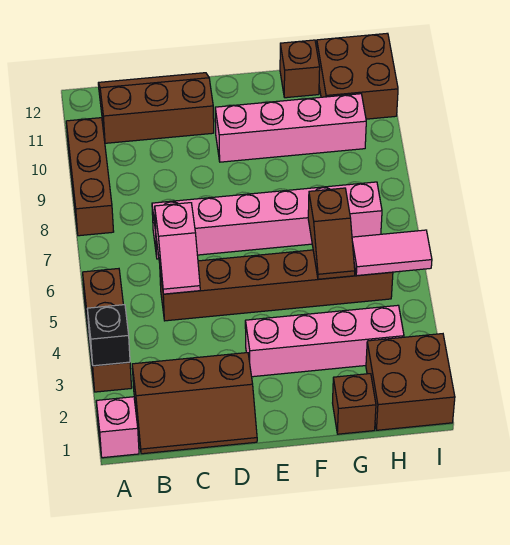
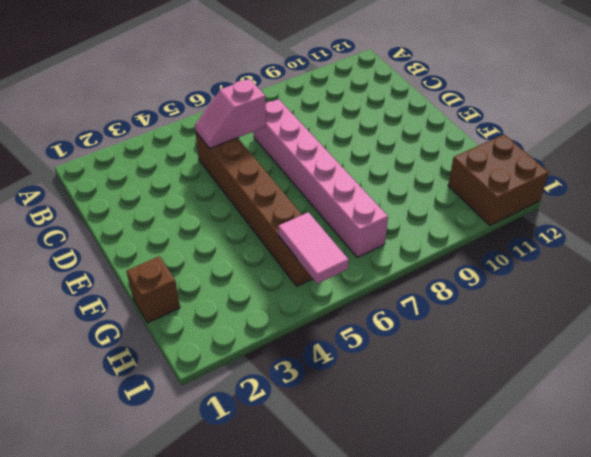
none -> pink 1x1 brick [96,397,139,458]
none -> brown 1x3 brick [83,269,132,392]
none -> brown 1x3 brick [66,118,114,236]

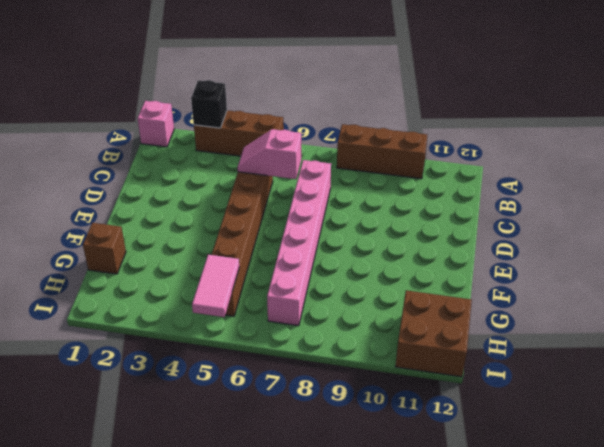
none -> brown 2x3 slope [132,353,257,454]
none -> brown 2x3 slope [98,73,214,143]
none -> pink 1x4 brick [245,305,404,377]

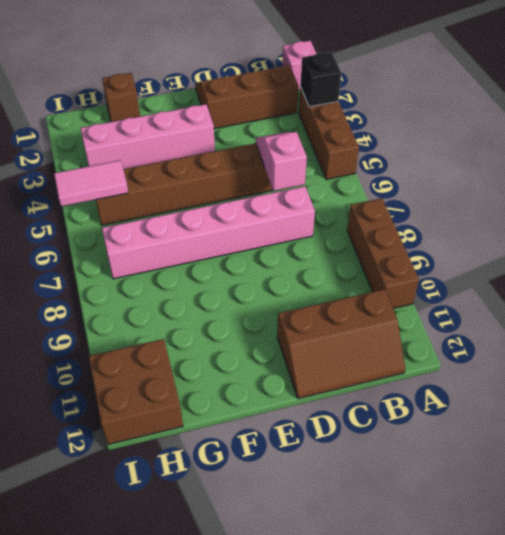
none -> pink 1x4 brick [215,94,366,162]
none -> brown 1x1 brick [280,40,320,98]
none -> brown 2x2 brick [366,334,455,430]

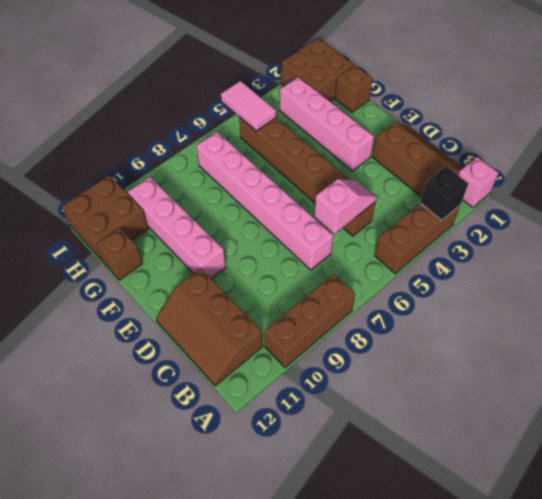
none -> brown 1x2 slope [308,188,355,279]

